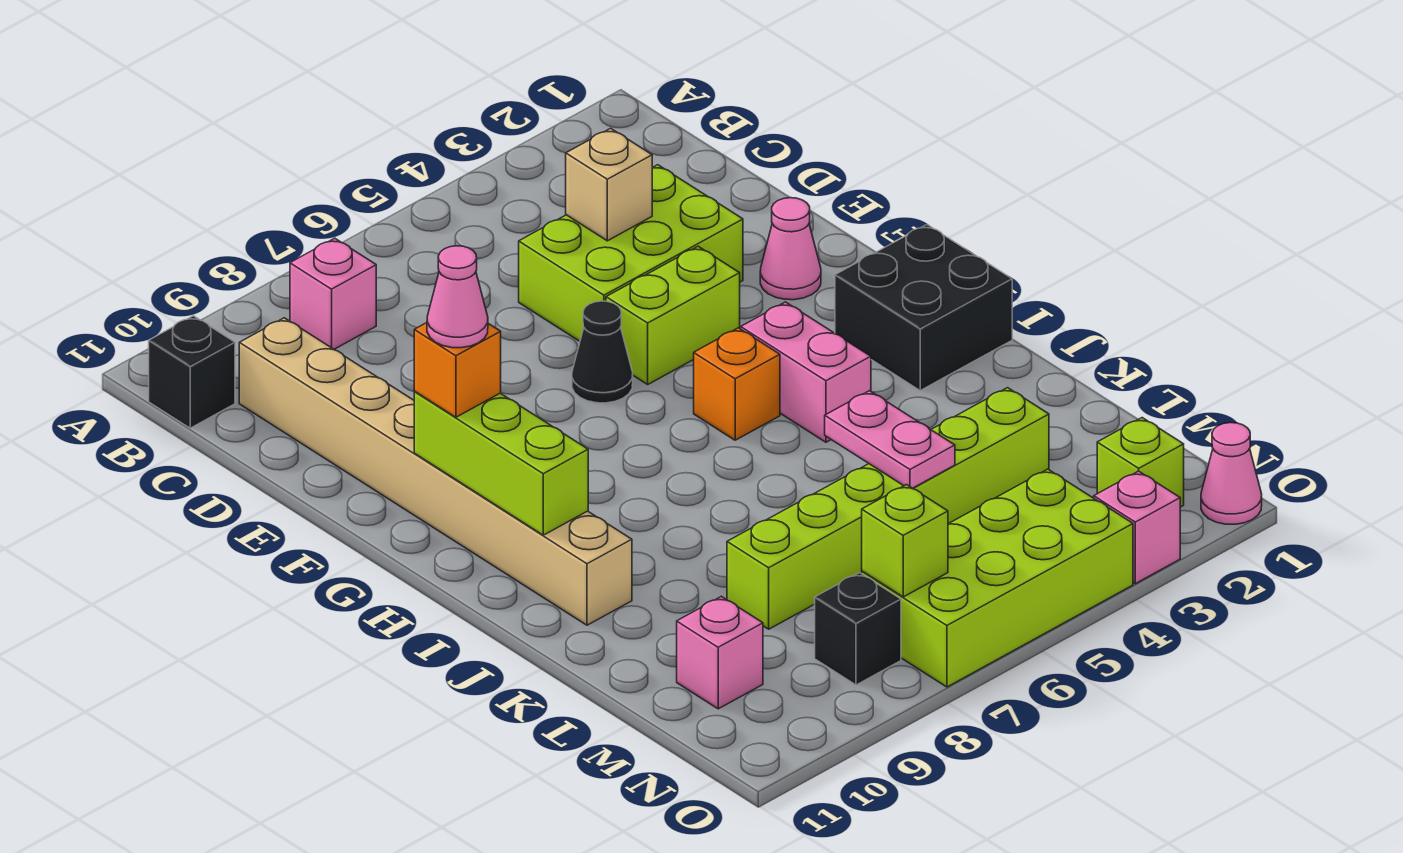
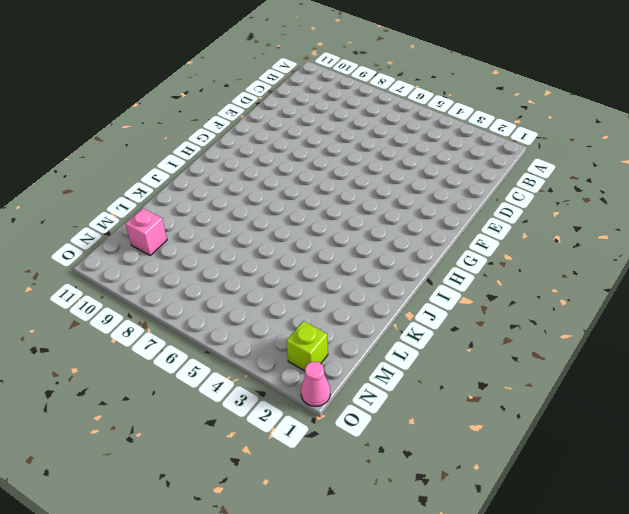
none -> pink 1x1 brick [290,238,376,349]
none -> black 1x1 brick [149,316,235,428]
none -> tan 1x8 brick [239,318,632,625]

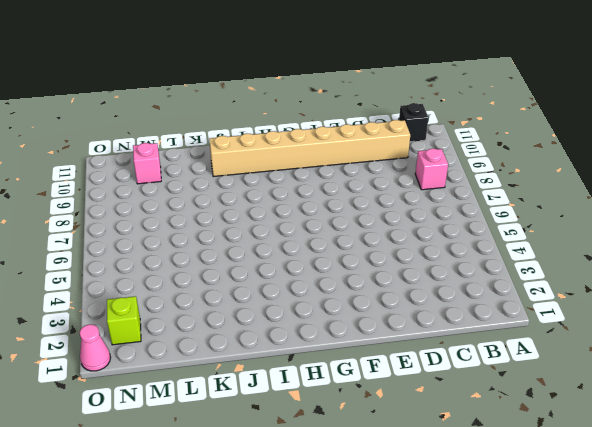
none -> lime 2x3 brick [519,165,743,341]
none -> pink 1x1 cone [760,198,821,300]
none -> lime 1x2 brick [606,246,740,384]

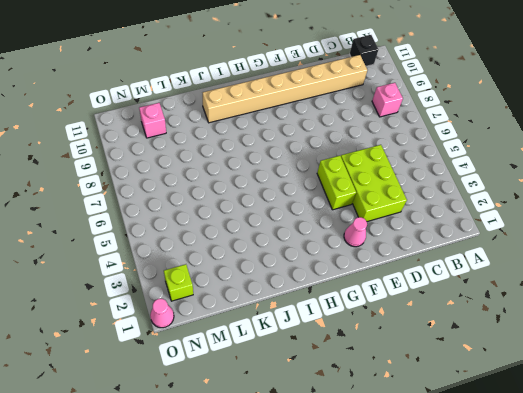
none -> black 1x1 cone [572,301,633,403]
none -> black 2x2 brick [835,225,1012,390]
none -> pink 1x2 brick [741,302,871,442]

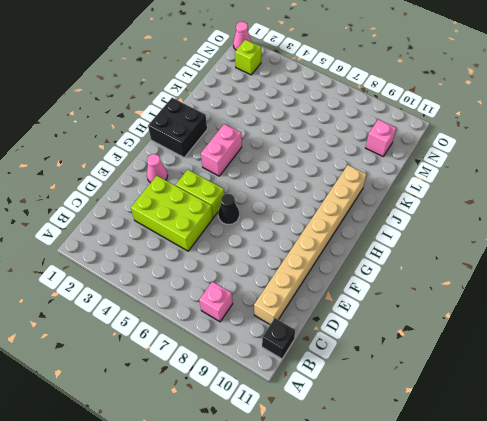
none -> orange 1x1 brick [694,328,780,440]
none -> lime 1x6 brick [727,388,1049,629]
none -> lime 2x4 brick [862,469,1133,687]

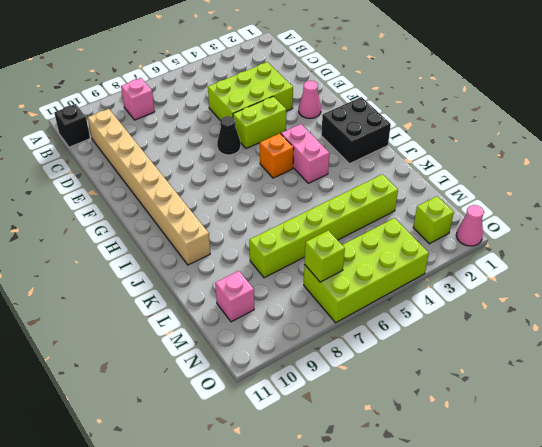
none -> black 1x1 brick [815,573,901,685]
none -> pink 1x1 brick [1094,471,1180,584]
none -> tan 1x1 brick [566,128,652,241]

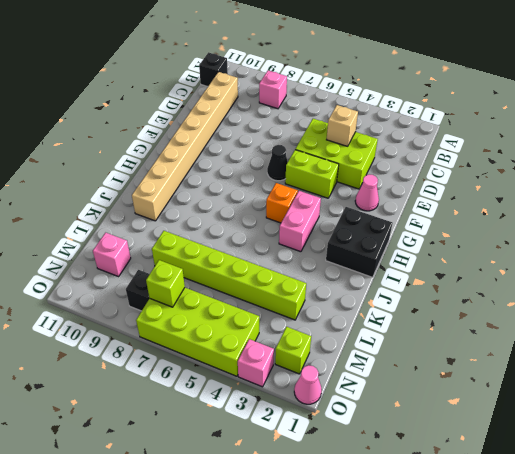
none -> lime 1x3 brick [414,391,588,535]
none -> pink 1x2 plate [825,391,955,488]
none -> orange 1x1 brick [414,323,501,417]

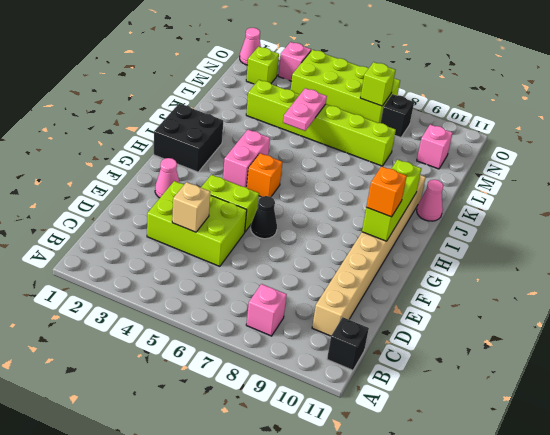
pink 1x1 cone [417,180,443,221] -> pink 1x1 cone moved to [427,246,488,348]

